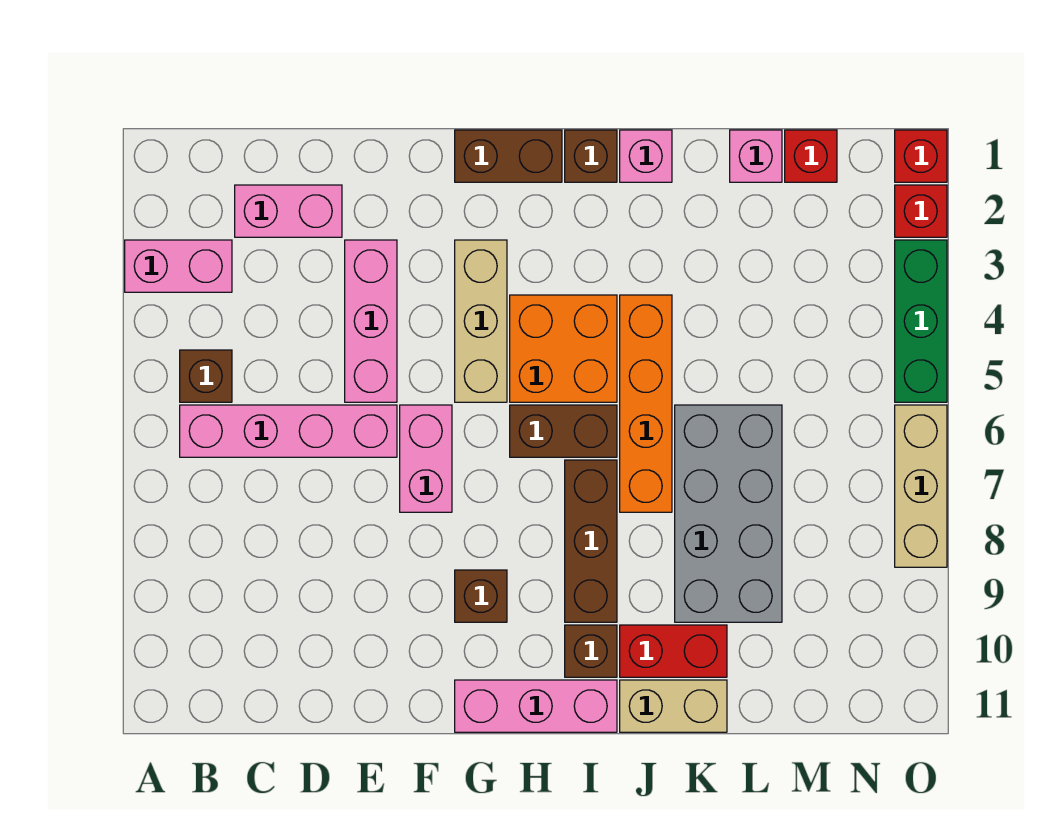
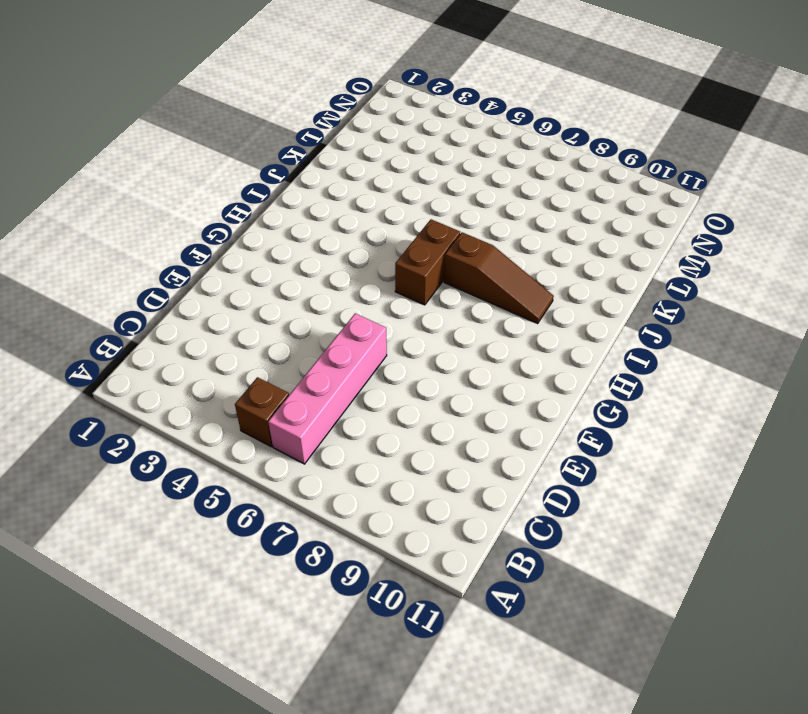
brown 1x3 slope [444,232,554,323] -> brown 1x3 brick [565,460,617,622]
none -> pink 1x2 brick [125,240,232,292]
none -> pink 1x2 brick [235,185,342,237]
none -> pink 1x3 brick [345,240,397,402]

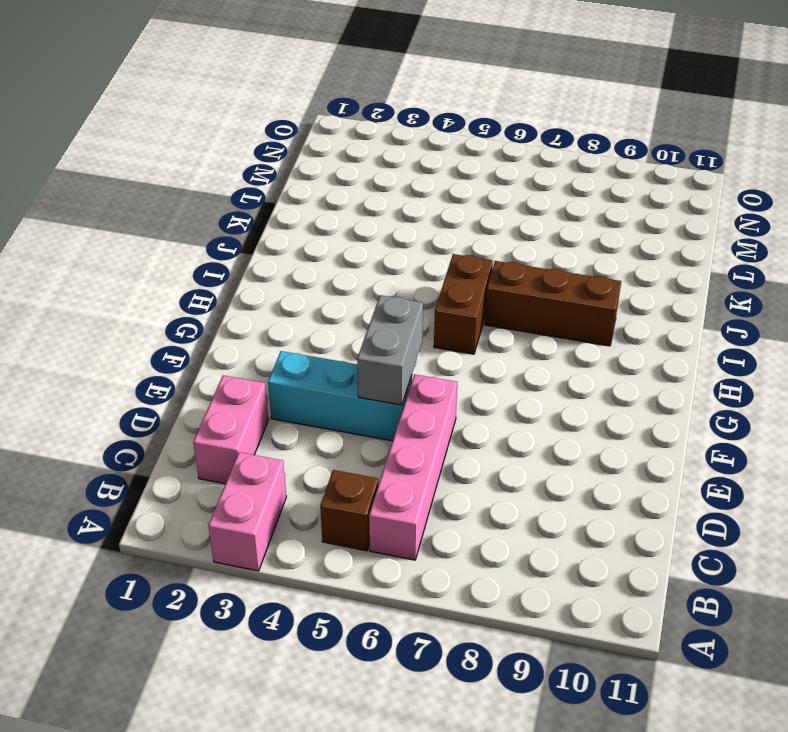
cyan 1x3 brick [268,351,412,441] -> pink 1x3 brick [345,240,397,402]
grey 1x2 brick [357,295,423,405] -> none
none -> pink 1x2 brick [400,405,452,512]
none -> brown 1x2 brick [455,130,562,182]
none -> tan 1x3 brick [455,240,507,402]

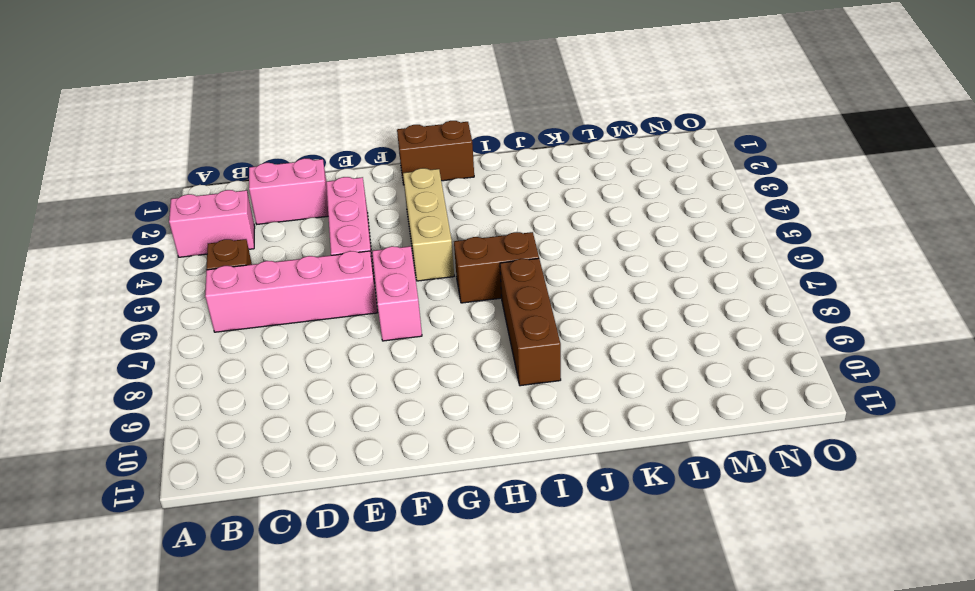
none -> brown 1x1 brick [455,570,507,622]
none -> pink 1x3 brick [455,680,617,732]
none -> orange 2x2 brick [510,295,617,402]

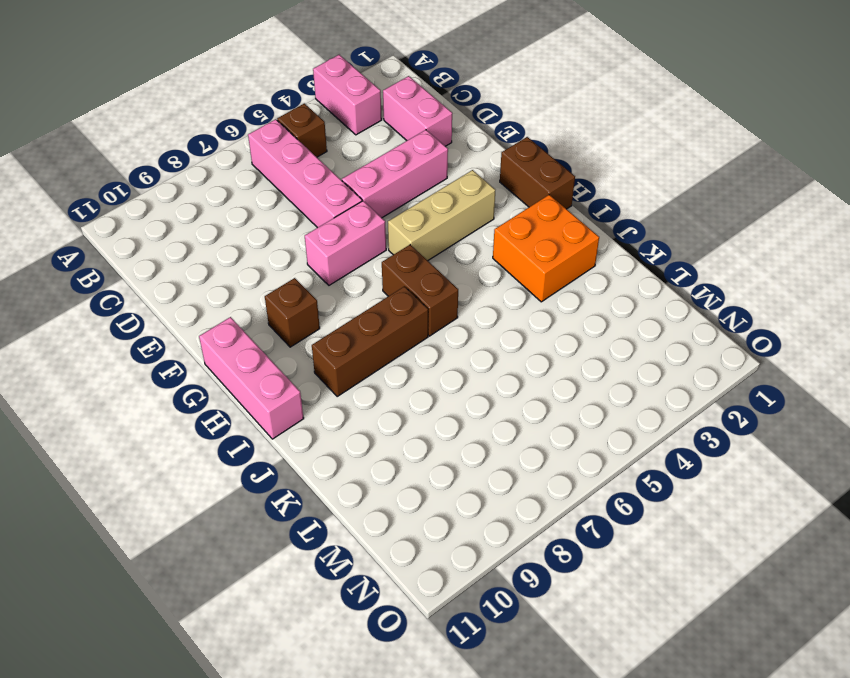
orange 2x2 brick [493,195,599,302] -> orange 2x2 brick moved to [510,295,617,402]
none -> brown 1x1 brick [565,130,617,182]
none -> brown 1x1 brick [565,625,617,677]
none -> pink 1x1 brick [620,130,672,182]

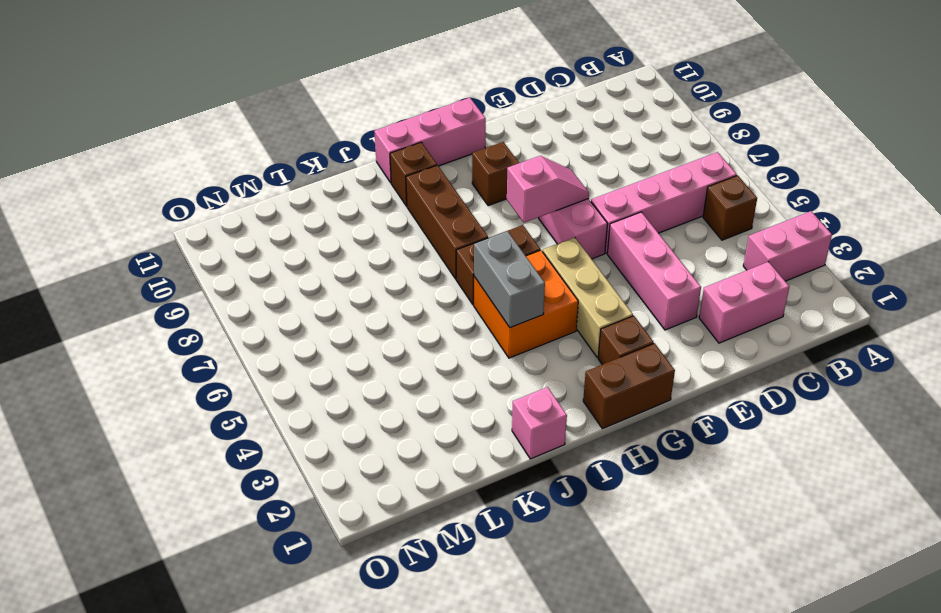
pink 1x2 slope [507,156,589,223] -> none
brown 1x1 brick [598,316,654,365] -> brown 1x1 brick moved to [565,130,617,182]
grey 1x2 brick [474,231,545,328] -> none
none -> orange 1x4 brick [620,295,672,512]
none -> red 1x2 brick [620,625,727,677]
none -> tan 1x2 brick [620,680,727,732]

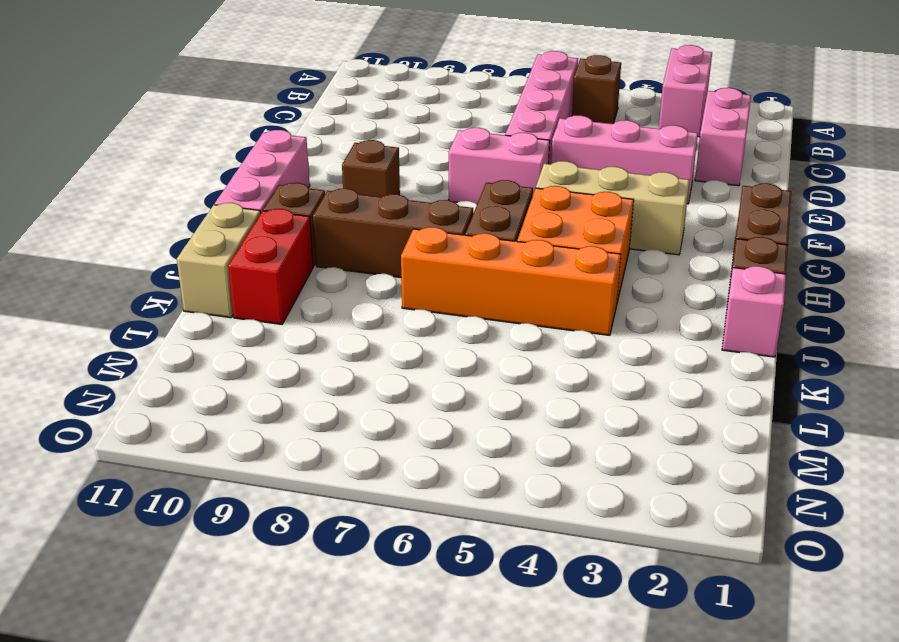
none -> grey 2x4 brick [675,405,782,622]
none -> pink 1x1 brick [730,130,782,182]
none -> red 1x1 brick [785,130,837,182]

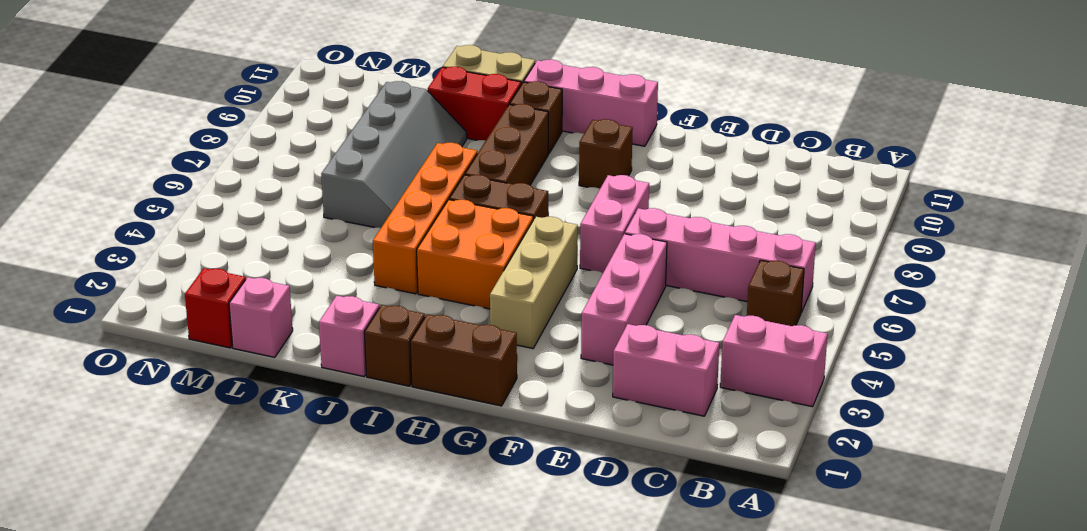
grey 2x4 slope [321,81,467,228] -> grey 2x4 brick [675,405,782,622]
none -> red 1x1 brick [895,130,947,182]
none -> red 1x1 brick [895,185,947,237]
none -> green 1x3 brick [895,240,947,402]

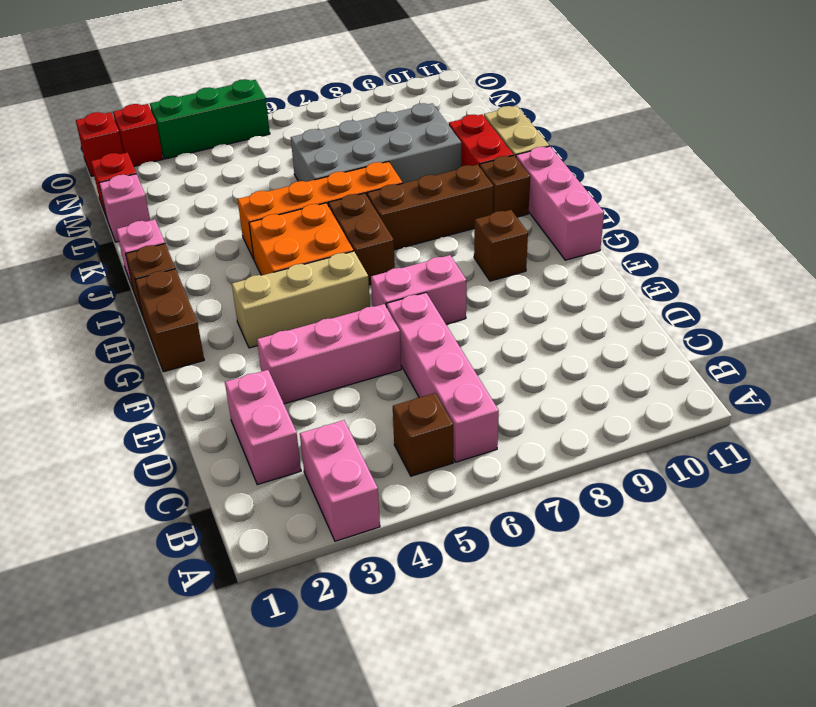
none -> tan 1x3 brick [895,405,947,567]

